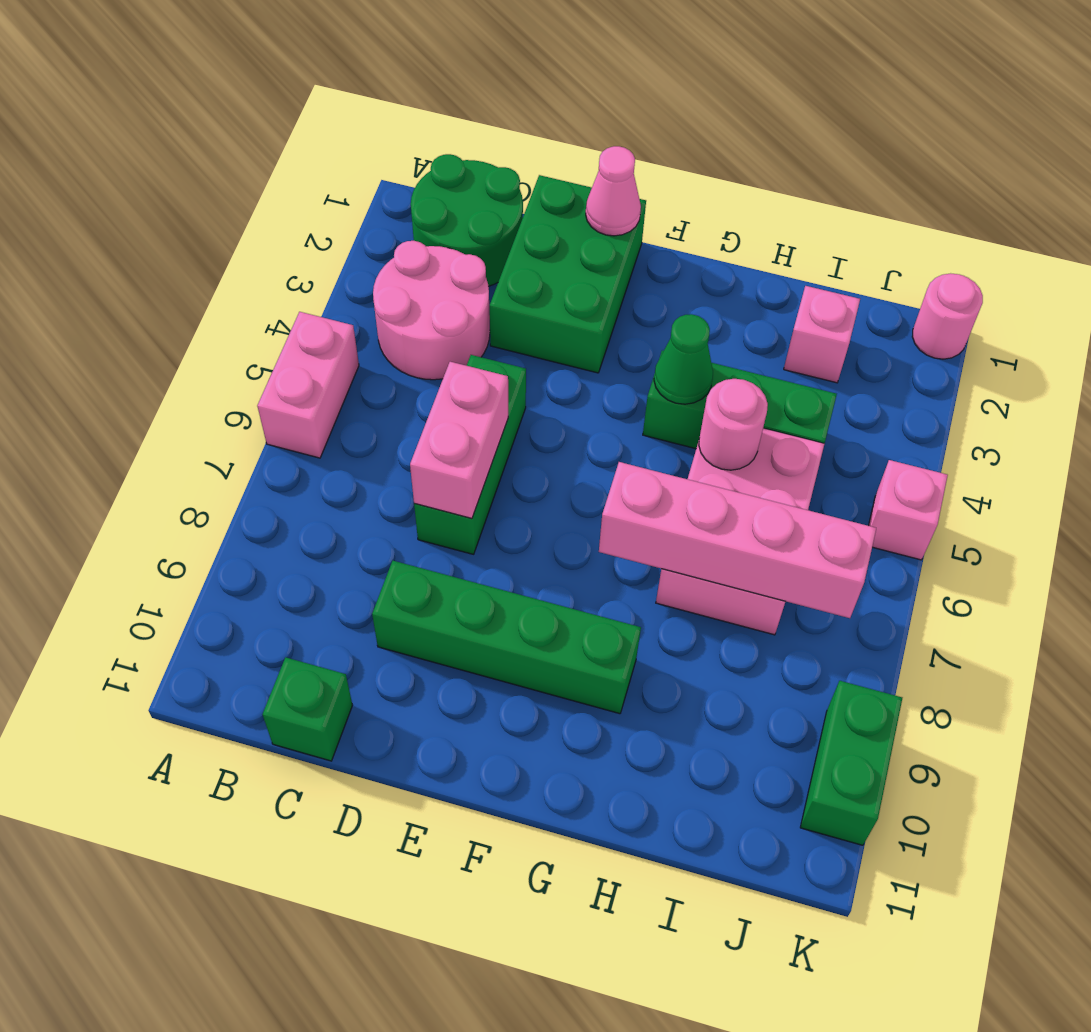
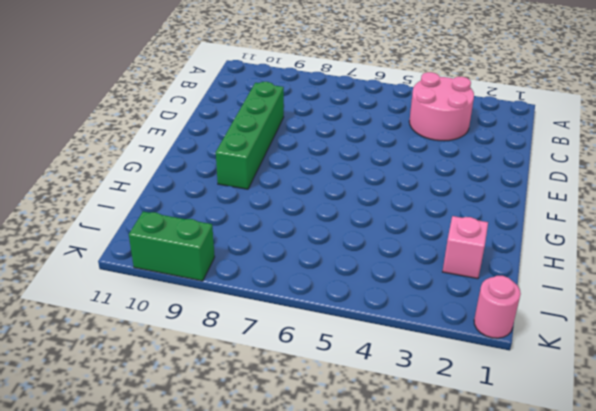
none -> pink 1x2 brick [257,312,359,458]
none -> green 2x2 round brick [411,154,523,286]
none -> green 1x1 brick [263,657,353,761]

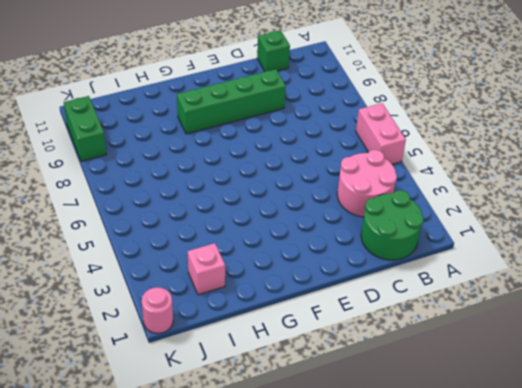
none -> green 2x3 brick [490,175,646,373]
none -> green 1x3 brick [414,355,526,554]
none -> green 1x3 brick [643,351,837,449]

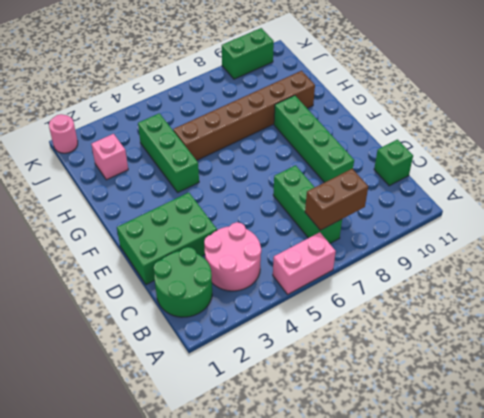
green 1x3 brick [273,165,342,244] -> green 1x3 brick turned to [414,355,526,554]
brown 1x2 brick [305,169,368,230] -> none
brown 1x6 brick [173,71,315,160] -> pink 2x3 brick [656,428,824,635]
none -> pink 1x1 brick [869,460,948,560]
none -> pink 1x2 brick [410,362,508,519]
none -> pink 1x1 cone [586,146,641,236]

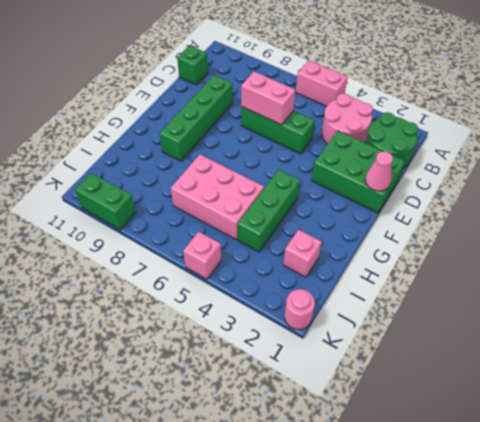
none -> green 1x1 cone [654,314,713,404]
none -> pink 1x4 brick [599,462,876,618]
none -> pink 1x1 round brick [699,379,768,470]

